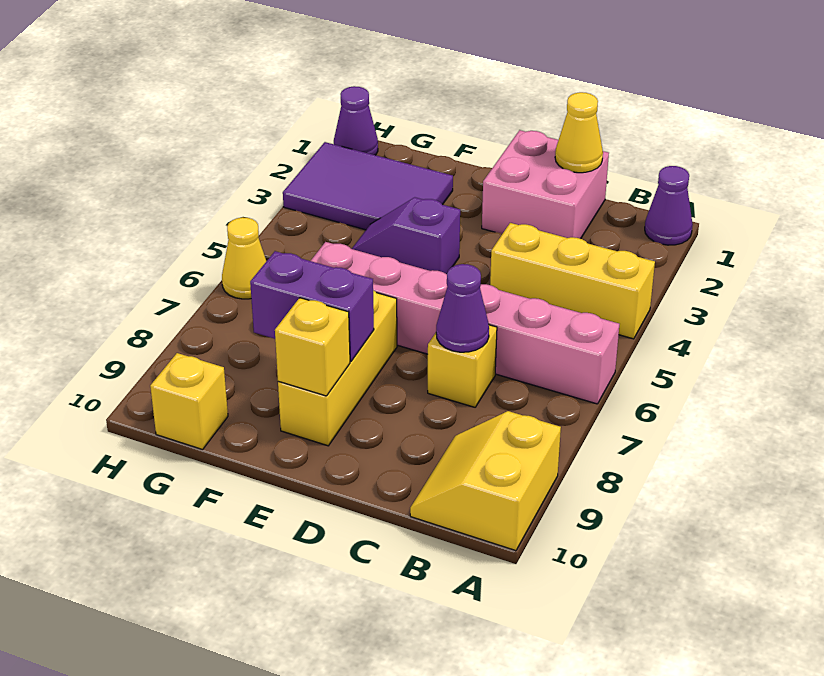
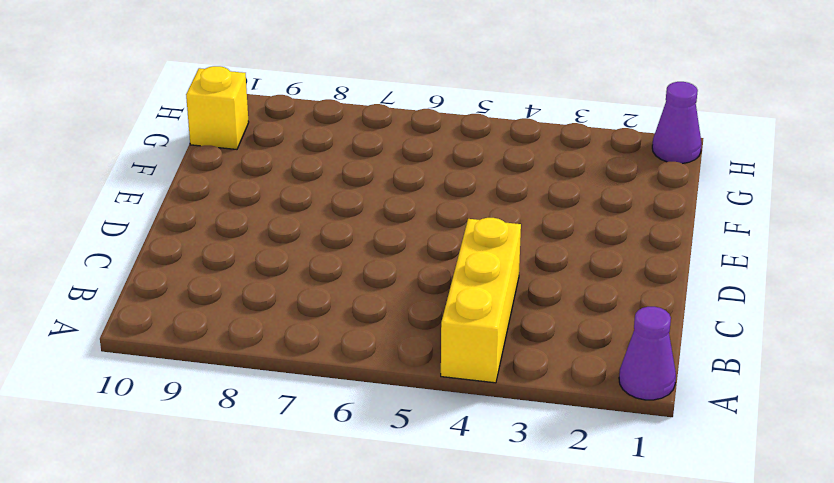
none -> pink 1x6 brick [311,242,619,404]
none -> yellow 2x2 slope [410,411,561,551]
none -> pink 2x2 brick [482,130,609,239]

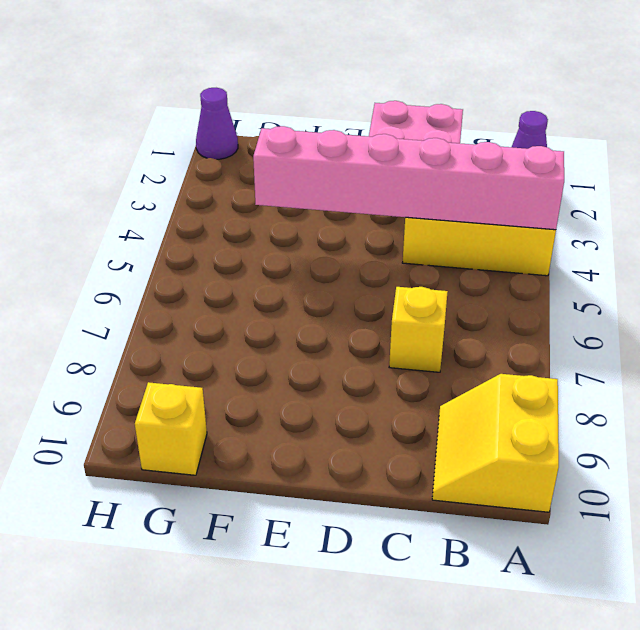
pink 1x6 brick [253,126,564,230] -> pink 1x6 brick moved to [311,242,619,404]
none -> purple 1x2 slope [352,197,460,274]
none -> yellow 1x3 brick [278,290,397,446]
none -> purple 2x3 tile [283,142,453,230]

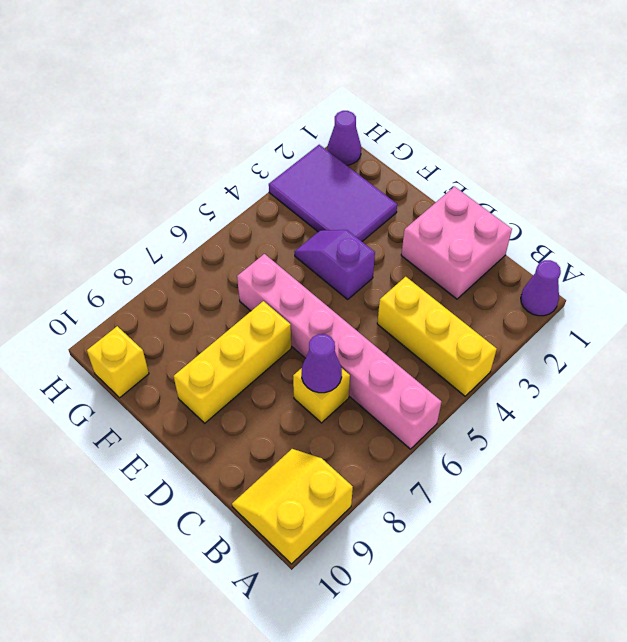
none -> yellow 1x1 cone [222,217,266,299]
none -> yellow 1x1 cone [555,92,603,173]
none -> purple 1x2 brick [250,251,374,361]

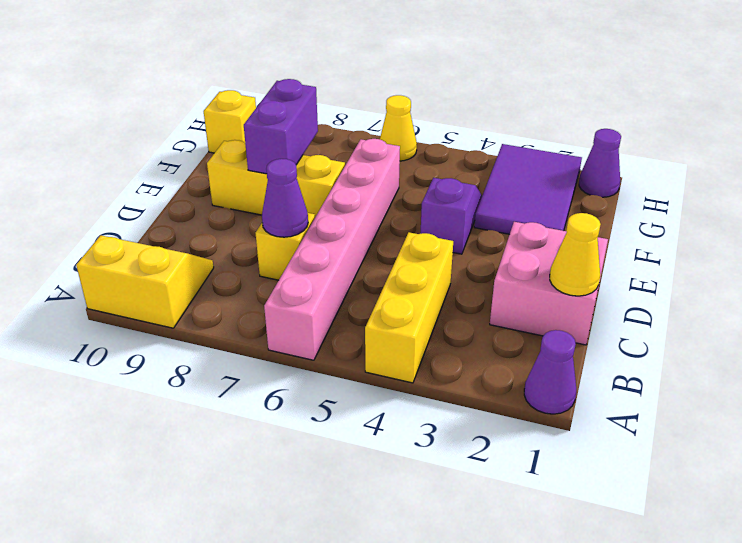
none -> yellow 1x1 brick [275,298,350,396]

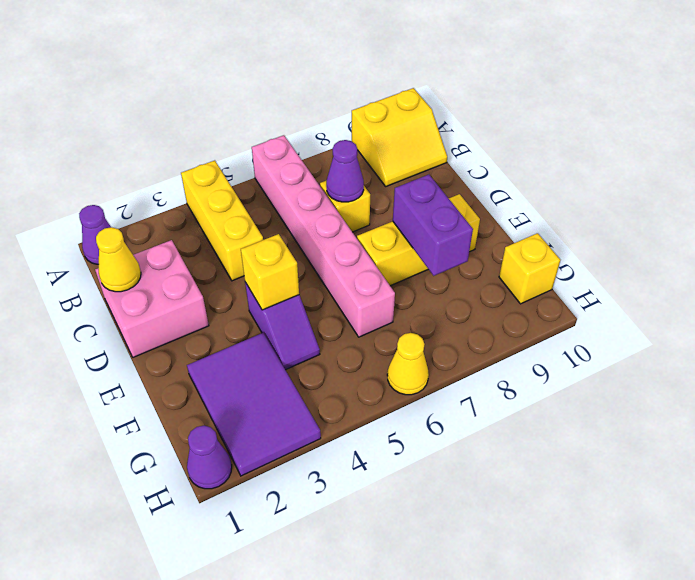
yellow 1x1 brick [241,234,299,310] -> yellow 1x1 brick moved to [275,298,350,396]

